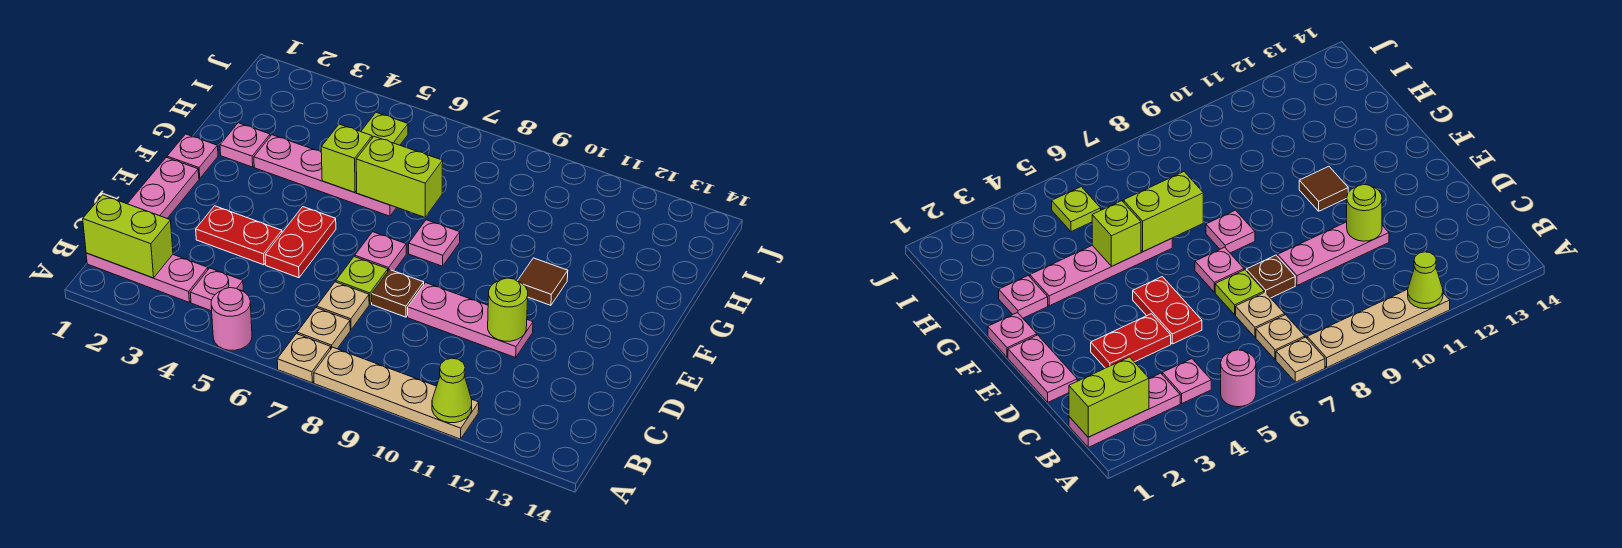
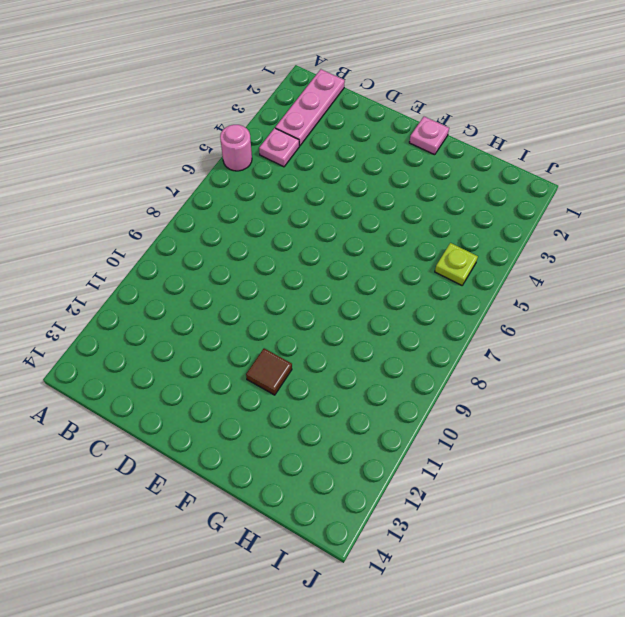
none -> tan 1x1 plate [277,334,331,383]
none -> tan 1x4 plate [314,347,479,439]
none -> tan 1x1 plate [297,308,350,349]

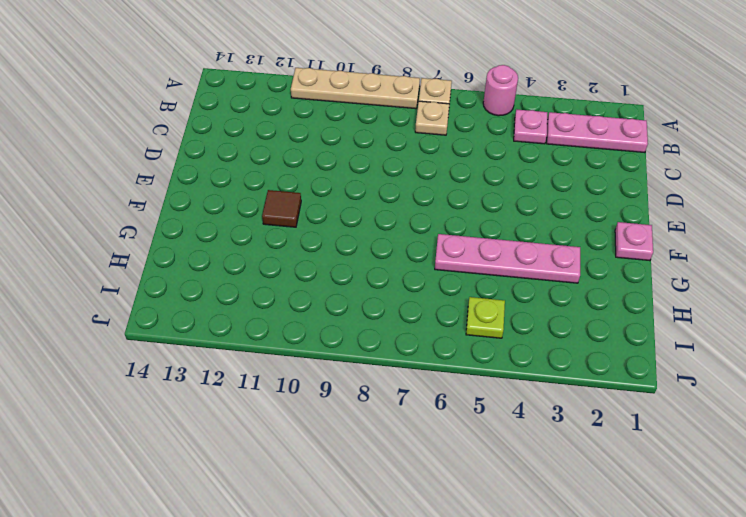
none -> tan 1x1 plate [317,282,369,330]
none -> pink 1x2 plate [128,157,199,218]
none -> red 1x2 plate [196,206,282,265]

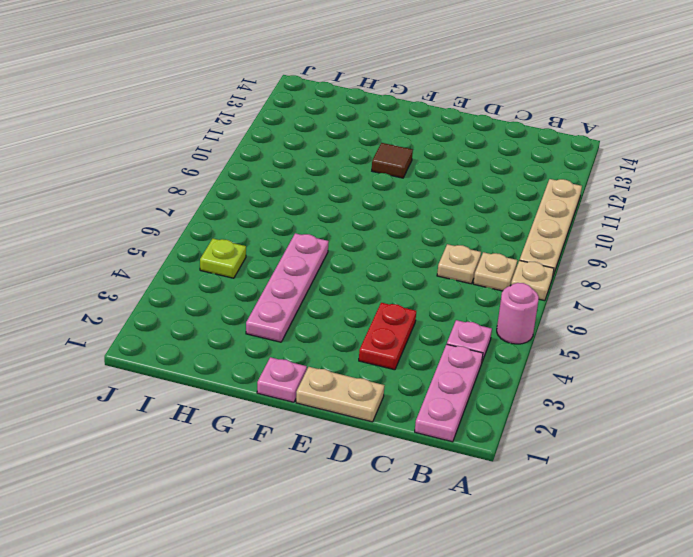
tan 1x2 plate [296,367,384,422] -> pink 1x2 plate [128,157,199,218]
none -> red 1x2 plate [265,207,336,278]
none -> lime 1x1 plate [336,257,388,304]
none -> brown 1x1 plate [372,270,424,317]

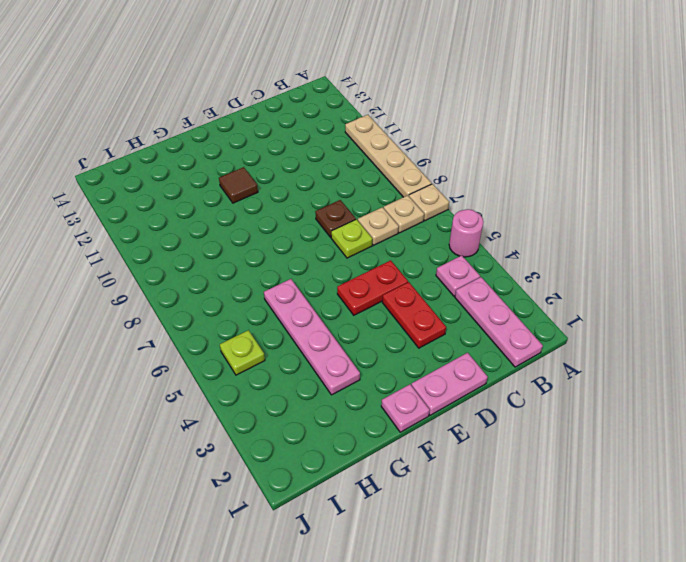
none -> pink 1x3 plate [408,283,533,358]
none -> pink 1x1 plate [355,232,406,271]
none -> pink 1x1 plate [409,220,460,266]

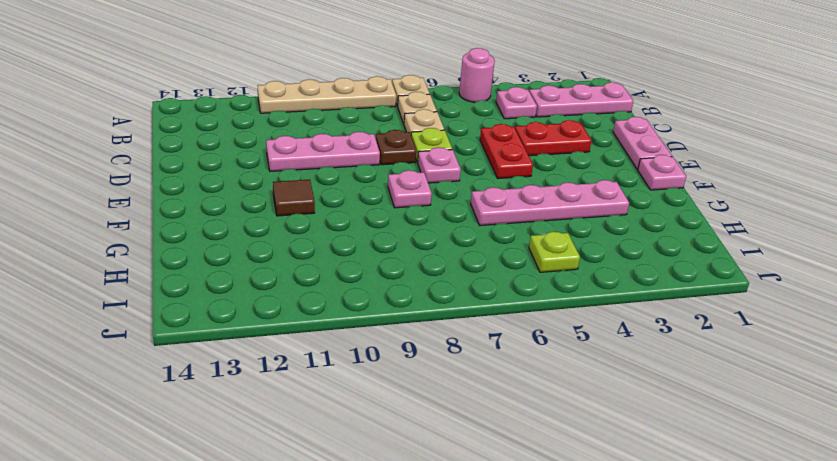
none -> pink 1x1 plate [220,123,270,167]
none -> lime 1x1 cone [432,358,472,423]
none -> lime 1x2 brick [83,195,173,278]

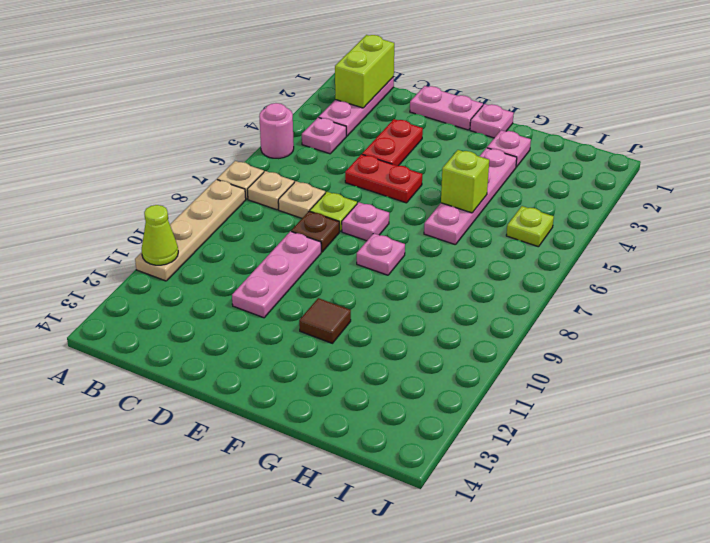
none -> lime 1x1 round brick [488,278,528,341]
none -> lime 1x2 brick [356,136,443,217]

